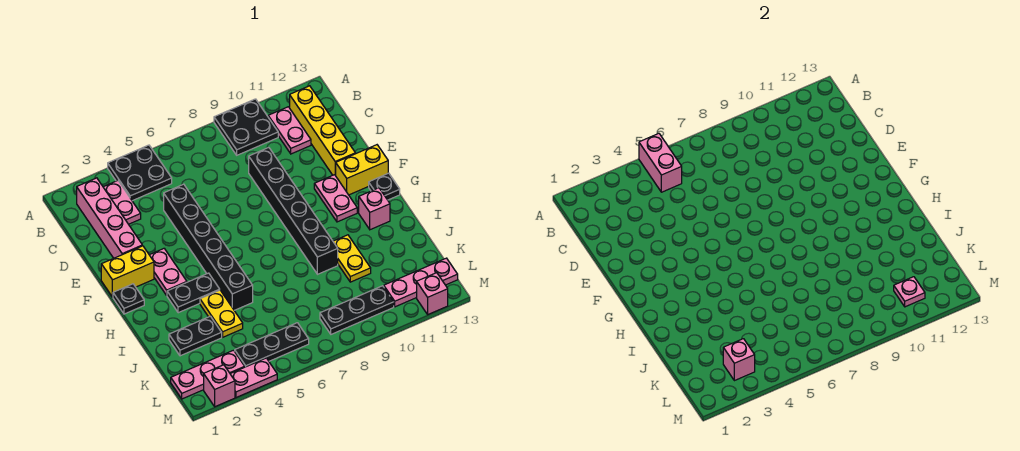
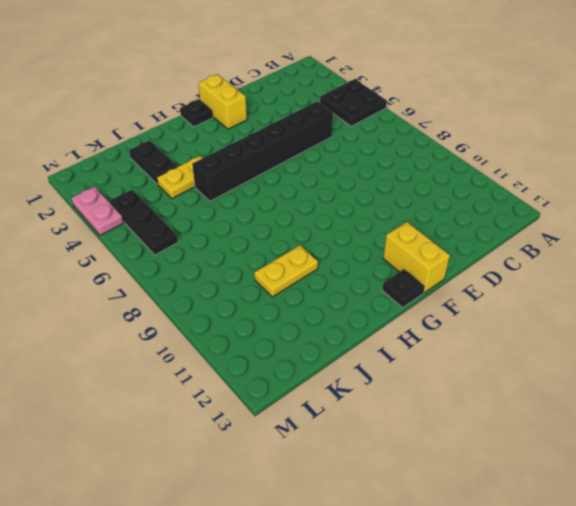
none -> black 2x2 plate [214,99,278,155]
none -> pink 1x4 brick [77,178,142,258]
none -> pink 1x2 plate [103,181,141,224]

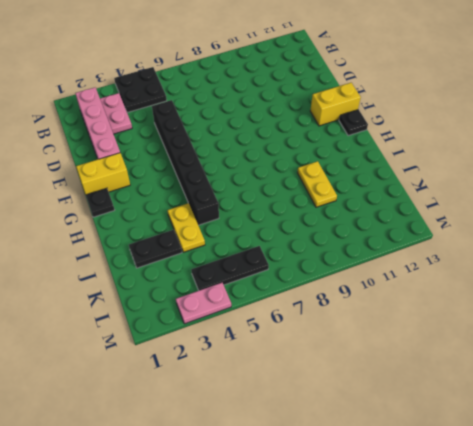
none -> black 2x2 plate [214,99,278,155]
none -> pink 1x2 plate [268,107,311,154]
none -> yellow 1x4 brick [290,86,355,175]

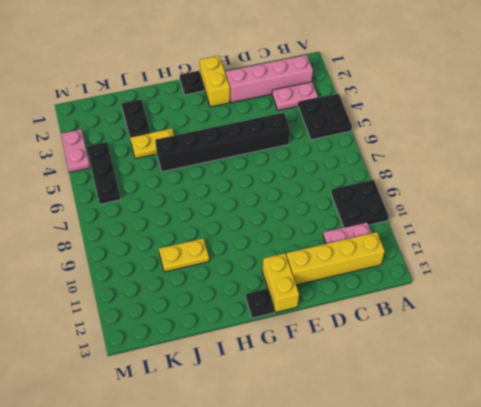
none -> black 1x6 brick [249,148,338,274]
none -> pink 1x2 plate [150,249,187,295]
none -> pink 1x2 plate [314,175,357,222]

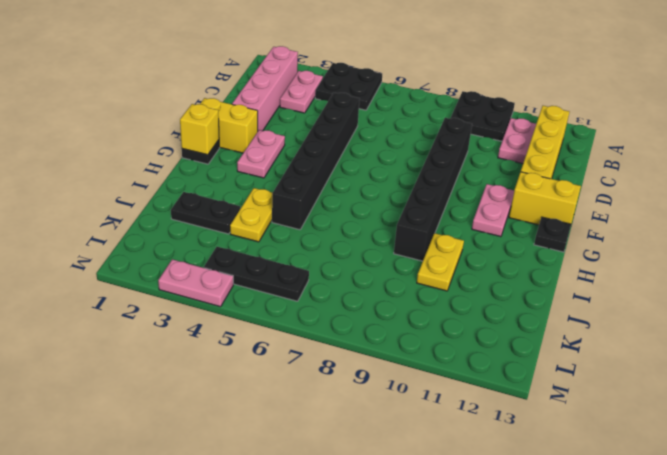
yellow 1x1 brick [180,104,219,155] -> none
none -> black 1x2 plate [167,273,220,313]
none -> pink 1x1 brick [359,188,390,230]
none -> pink 1x3 plate [171,350,245,399]

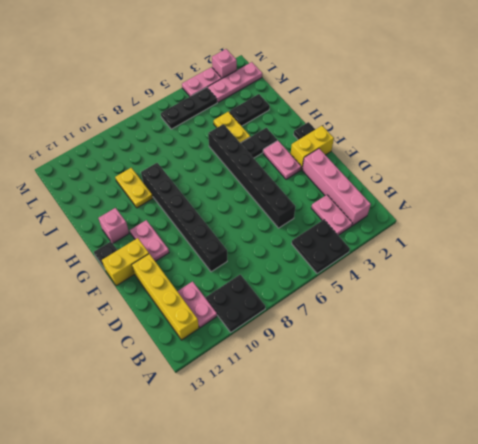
none -> black 1x3 plate [320,286,394,334]
none -> pink 1x3 plate [384,258,458,307]
none -> pink 1x1 brick [417,273,448,314]

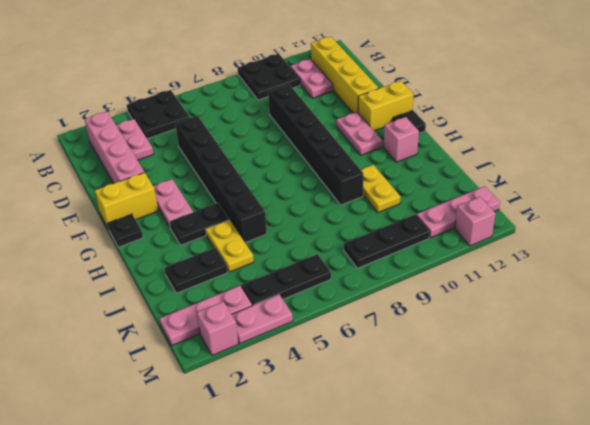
none -> pink 1x2 brick [639,133,682,192]
none -> pink 1x1 brick [723,339,755,381]
none -> pink 1x1 plate [894,277,925,307]

